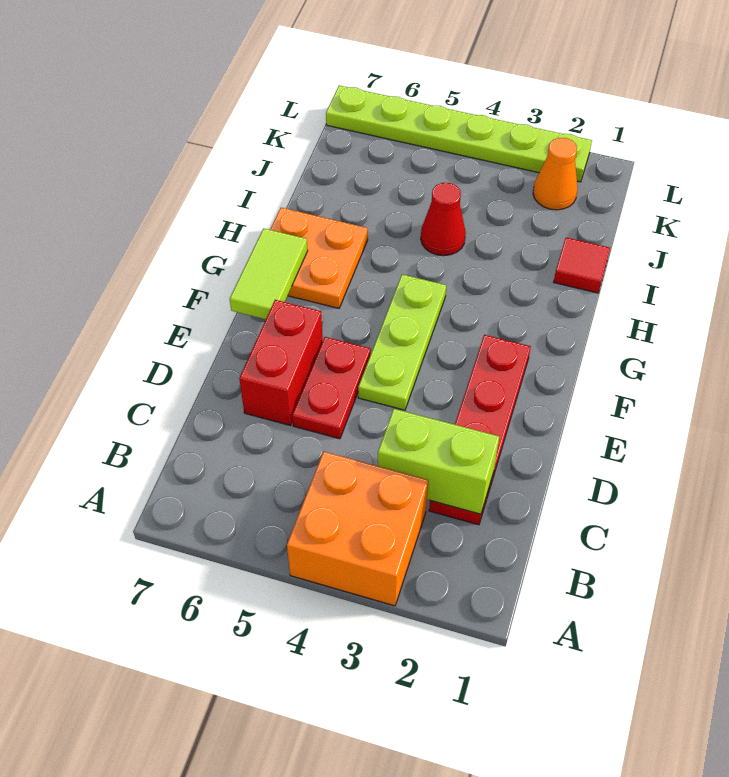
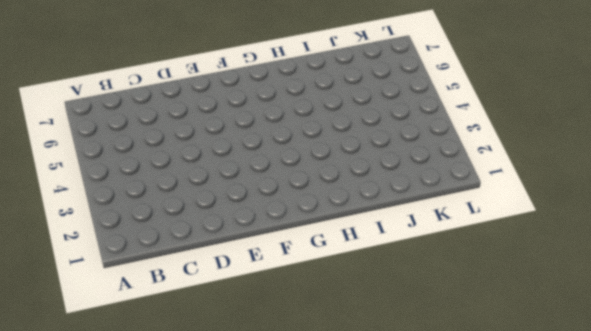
none -> orange 2x2 brick [287,452,428,606]
none -> red 1x4 plate [429,335,531,525]
none -> red 1x2 plate [292,337,371,439]

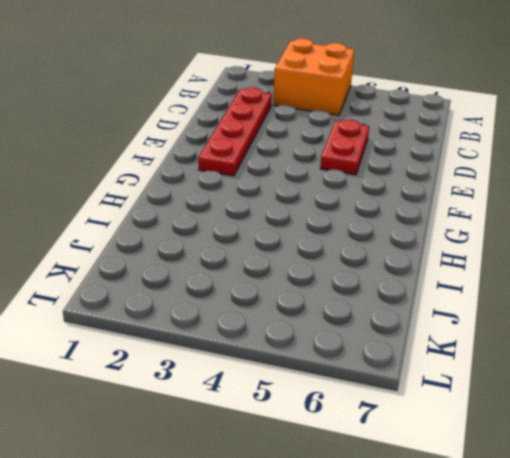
none -> red 1x2 brick [239,300,323,426]
none -> lime 1x3 plate [358,274,446,410]
none -> orange 2x2 plate [270,208,368,308]

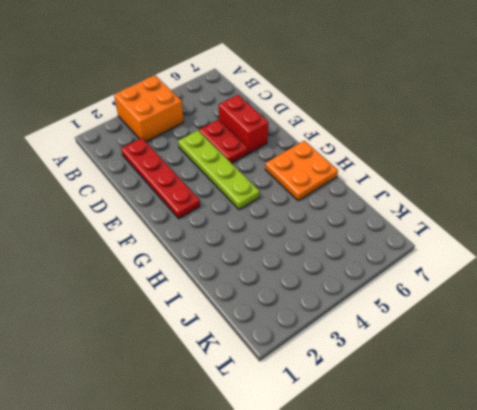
lime 1x4 plate [178,130,260,210] -> lime 1x3 plate [358,274,446,410]
none -> red 1x1 tile [554,238,610,293]
none -> red 1x1 cone [421,183,466,256]
none -> orange 1x1 cone [533,138,578,210]

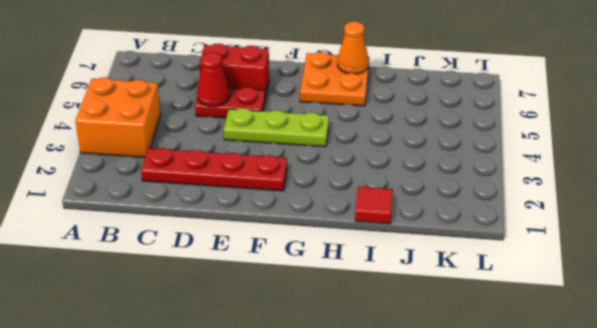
red 1x1 cone [197,52,230,106] -> red 1x1 cone moved to [421,183,466,256]
orange 1x1 cone [338,21,369,74] -> orange 1x1 cone moved to [533,138,578,210]
none -> lime 1x6 plate [326,85,592,182]
none -> lime 1x2 brick [378,409,499,514]
none -> lime 1x2 tile [230,228,308,319]

